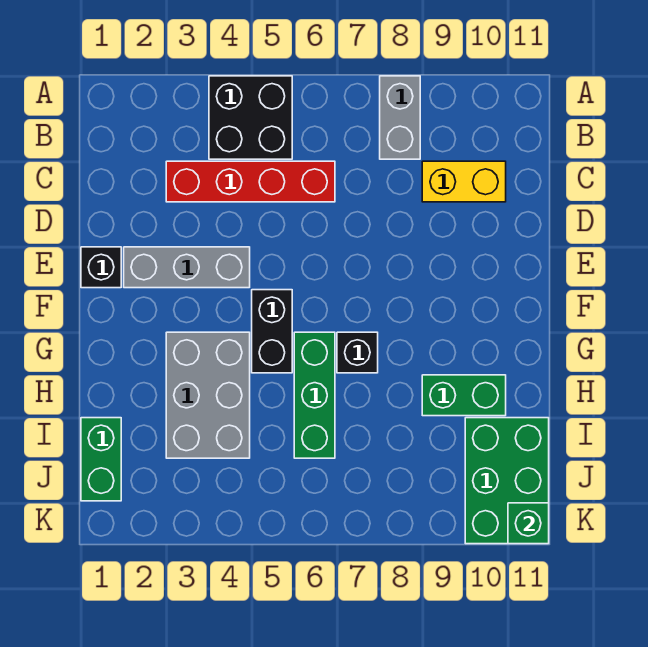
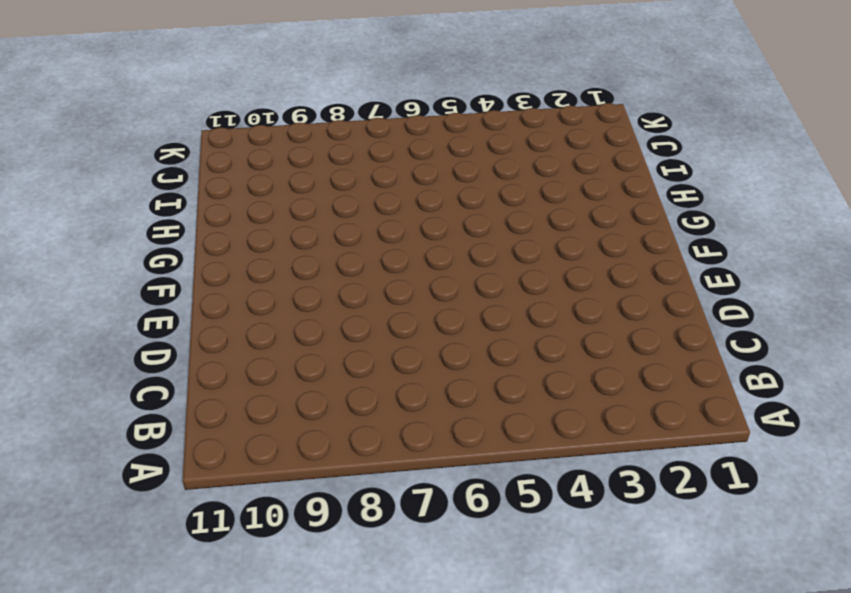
none -> black 2x2 brick [209,76,292,159]
none -> grey 1x2 brick [380,76,420,159]
none -> red 1x4 brick [166,161,335,202]

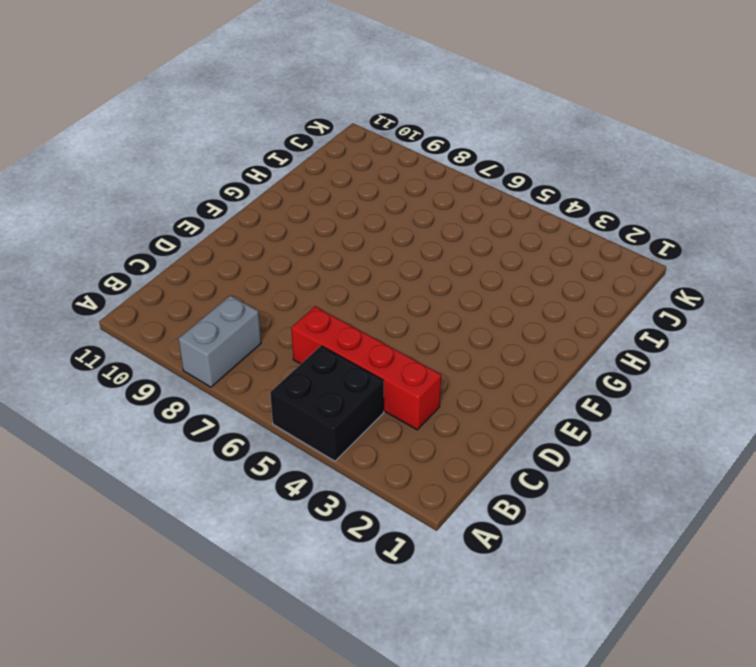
none -> yellow 1x2 brick [422,161,506,202]
none -> black 1x1 brick [81,247,121,288]
none -> grey 1x3 brick [124,247,250,288]

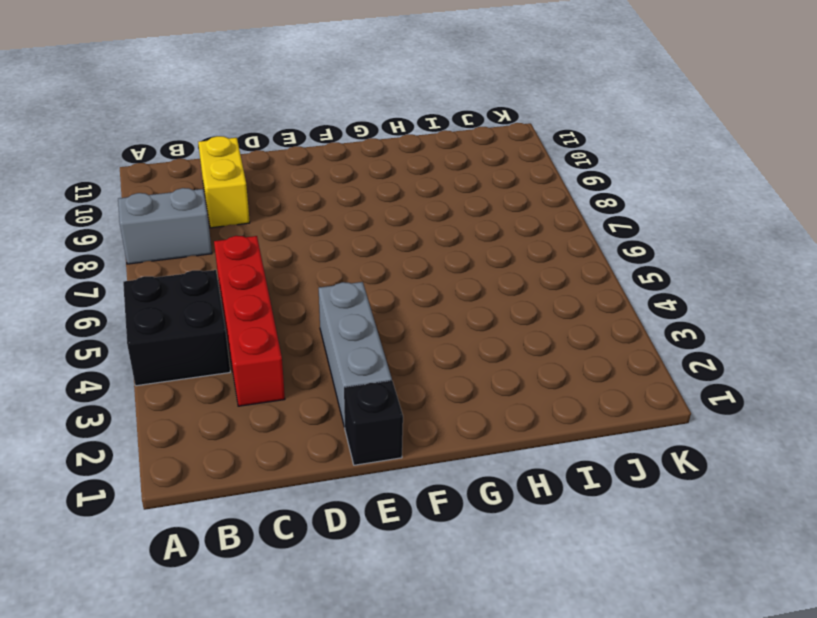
none -> black 1x2 brick [252,290,292,373]
none -> grey 2x3 brick [166,332,250,458]
none -> green 1x3 brick [294,332,335,458]

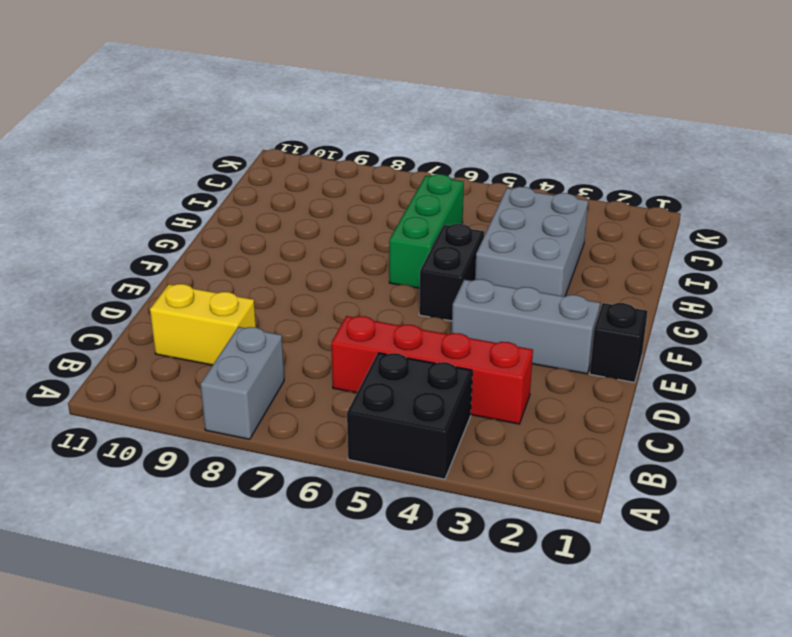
none -> black 1x1 brick [337,332,378,373]
none -> green 1x2 brick [422,375,506,416]
none -> green 1x2 brick [81,418,121,501]

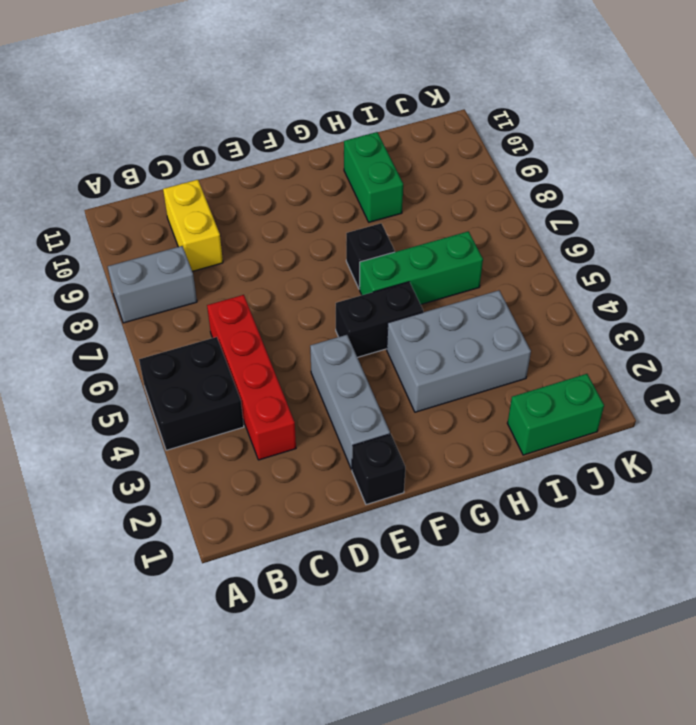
none -> green 2x3 brick [465,418,549,544]
none -> green 1x1 brick [508,503,549,544]

